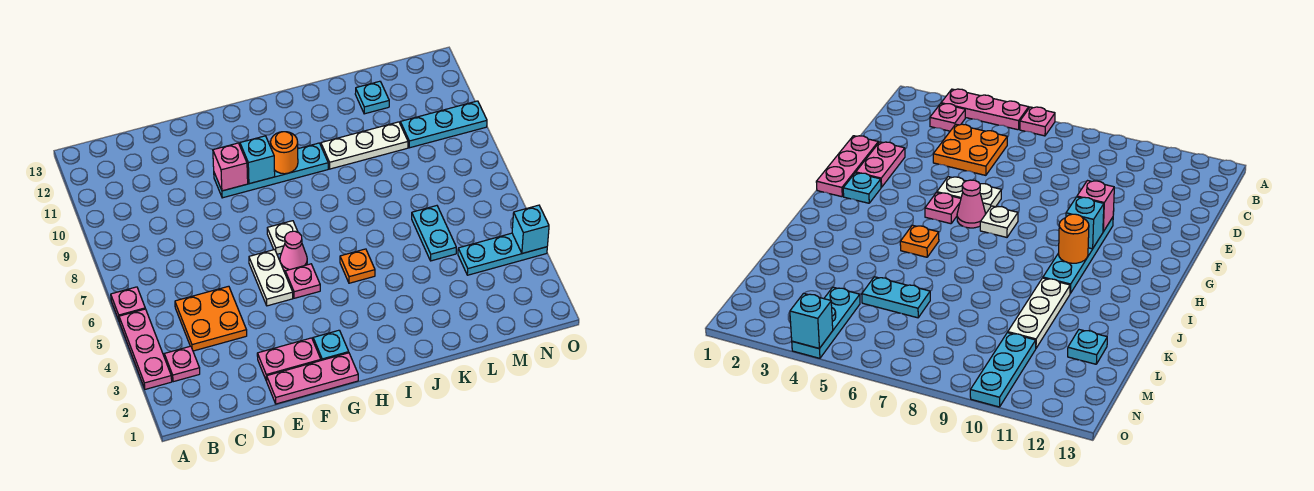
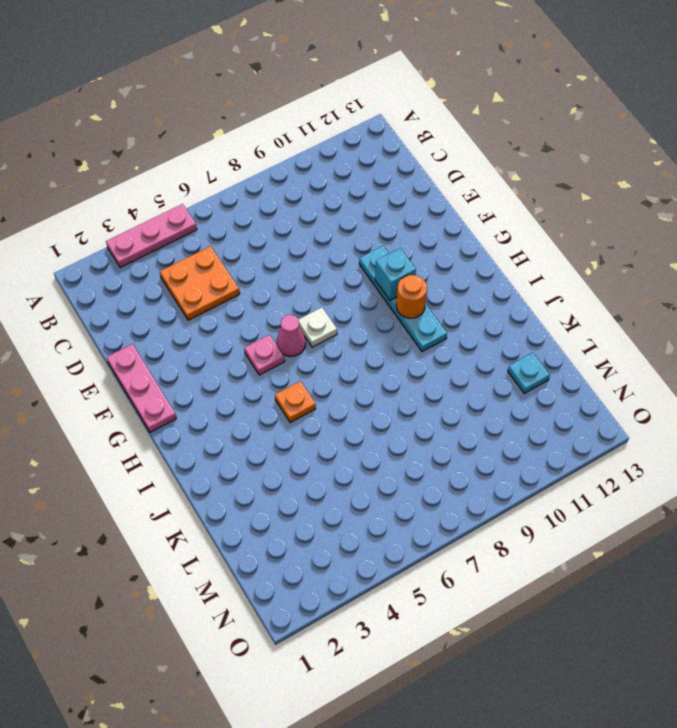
none -> pink 1x1 plate [111,287,145,320]
none -> pink 1x1 plate [164,346,200,382]
none -> pink 1x2 plate [257,338,321,381]

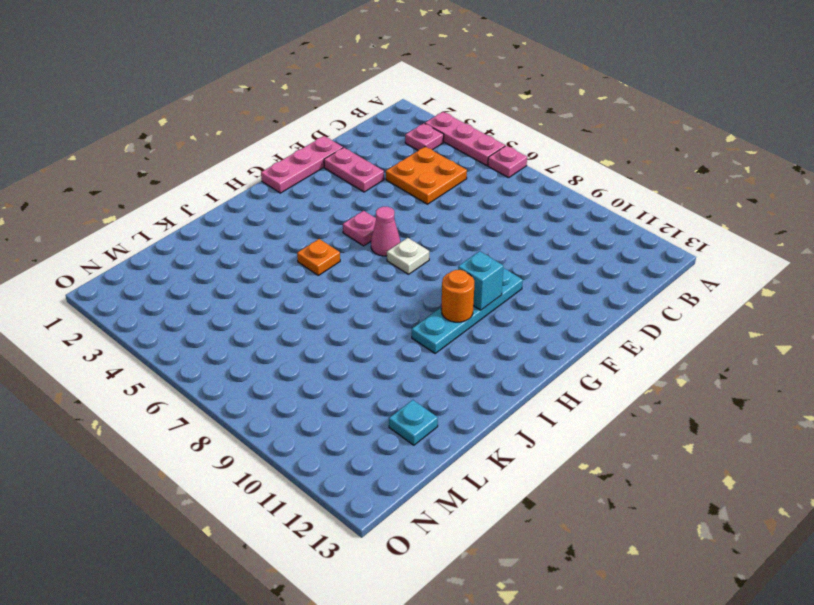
pink 1x2 plate [324,148,384,192] -> pink 1x2 plate turned to [257,338,321,381]
none -> white 1x2 plate [249,250,293,306]
none -> cyan 1x1 plate [313,330,349,360]
none -> white 1x3 plate [321,122,408,169]

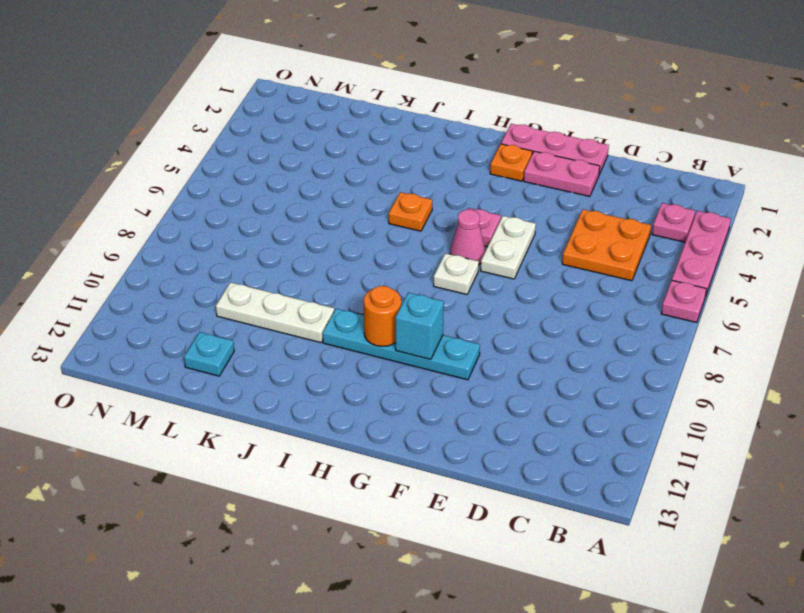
orange 1x1 plate [490,144,532,181] -> cyan 1x1 plate [313,330,349,360]
none -> cyan 1x2 plate [412,206,456,261]
none -> cyan 1x3 plate [458,233,547,275]
none -> cyan 1x3 plate [400,101,487,148]

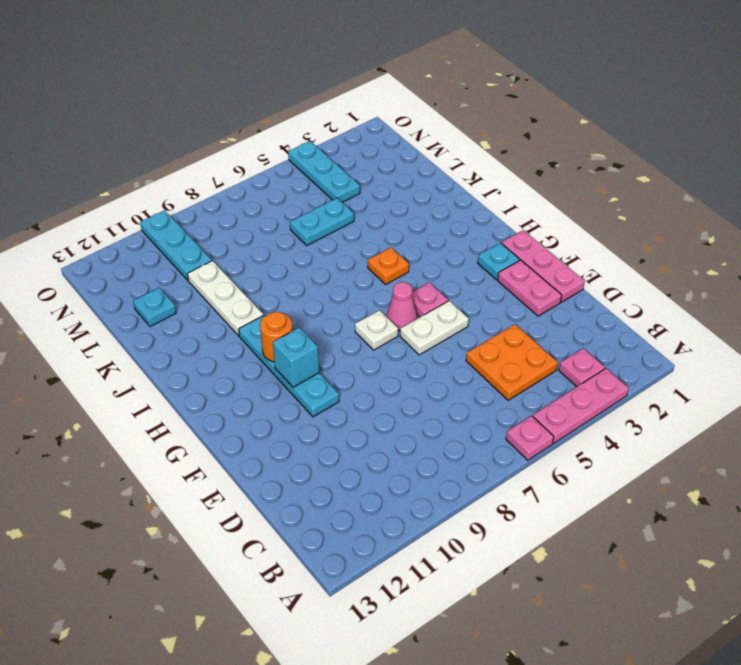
none -> pink 1x1 brick [213,143,248,191]
none -> cyan 1x1 brick [512,205,549,253]

